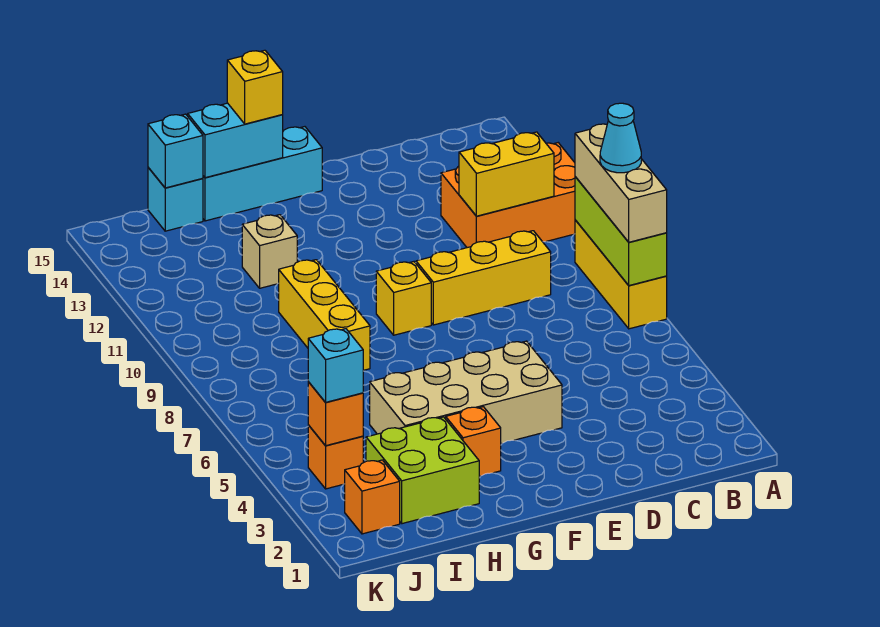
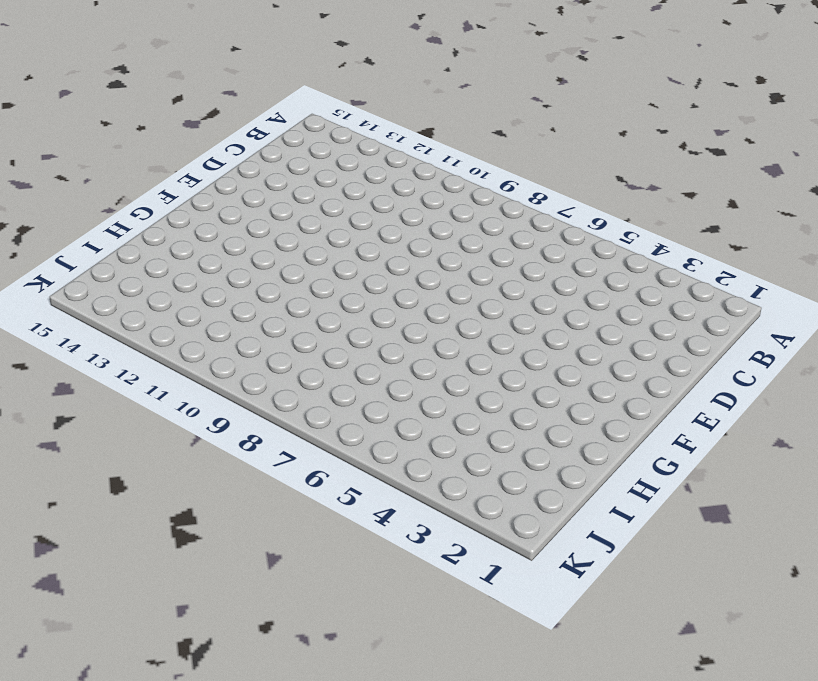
none -> yellow 1x3 brick [575,220,667,329]
none -> orange 2x3 brick [441,143,575,248]
none -> yellow 1x3 brick [416,231,551,325]

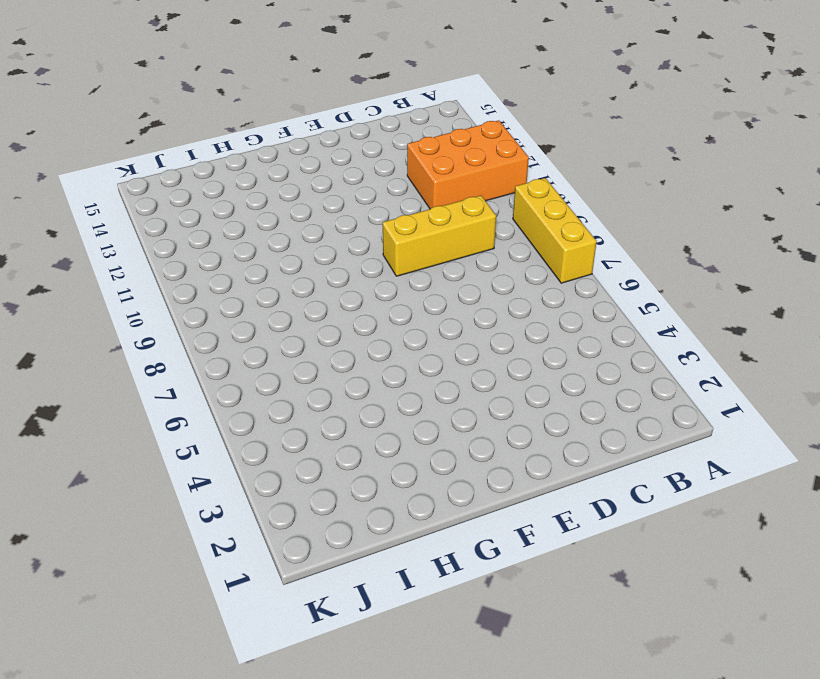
none -> tan 2x4 brick [370,341,562,443]
none -> yellow 1x1 brick [376,262,431,335]
none -> cyan 1x3 brick [203,127,322,221]

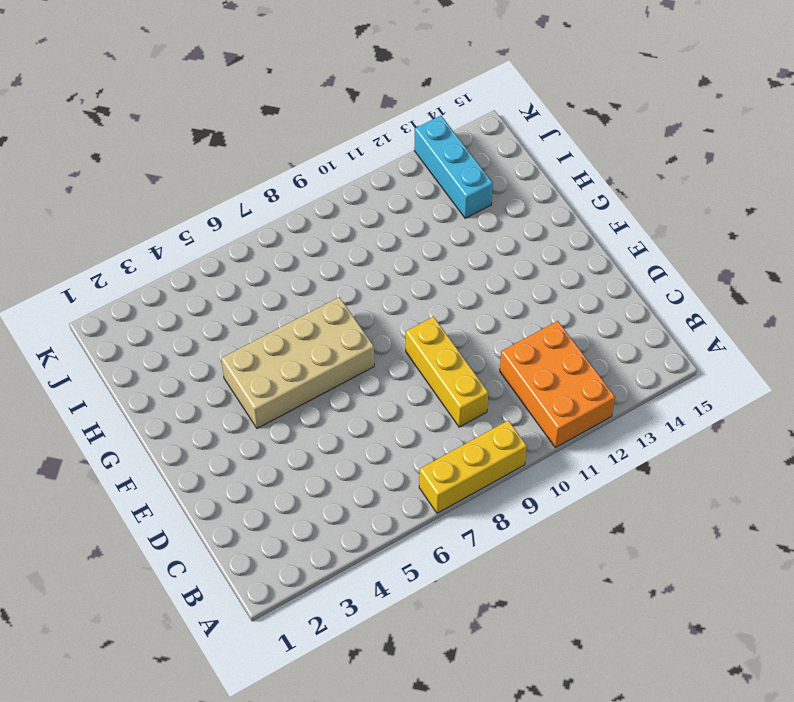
tan 2x4 brick [221,297,374,428] -> tan 2x4 brick turned to [370,341,562,443]
cyan 1x3 brick [414,116,493,218] -> cyan 1x3 brick moved to [203,127,322,221]
none -> yellow 1x1 brick [376,262,431,335]
none -> orange 1x1 brick [446,407,501,476]
none -> lime 2x2 brick [366,417,479,524]

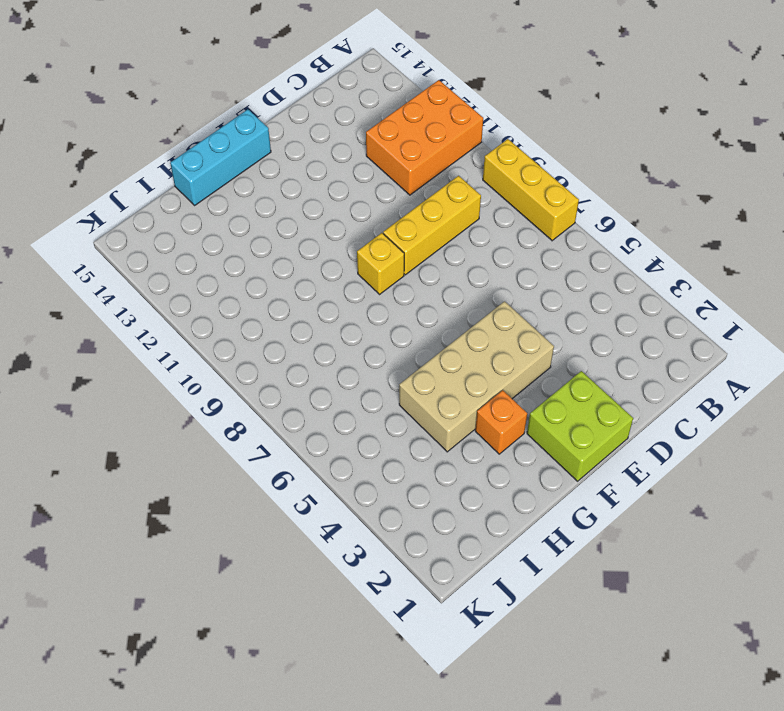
lime 2x2 brick [527,371,633,481] -> lime 2x2 brick moved to [366,417,479,524]
none -> yellow 1x3 brick [279,260,370,370]
none -> tan 1x1 brick [242,215,297,288]
none -> cyan 1x1 brick [148,168,203,231]

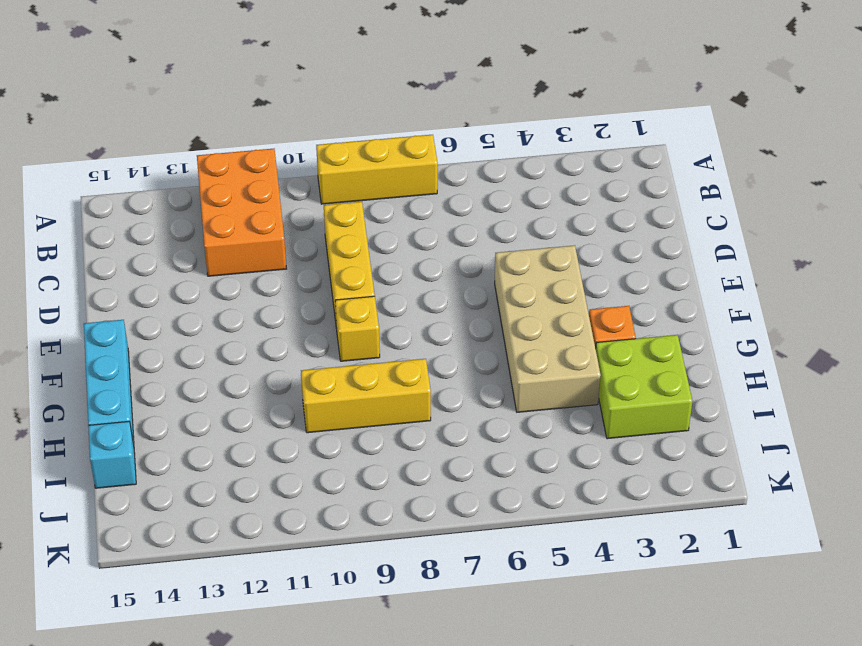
none -> tan 1x1 brick [242,215,297,288]
none -> orange 1x1 brick [345,460,400,534]
none -> orange 1x1 brick [308,425,363,489]

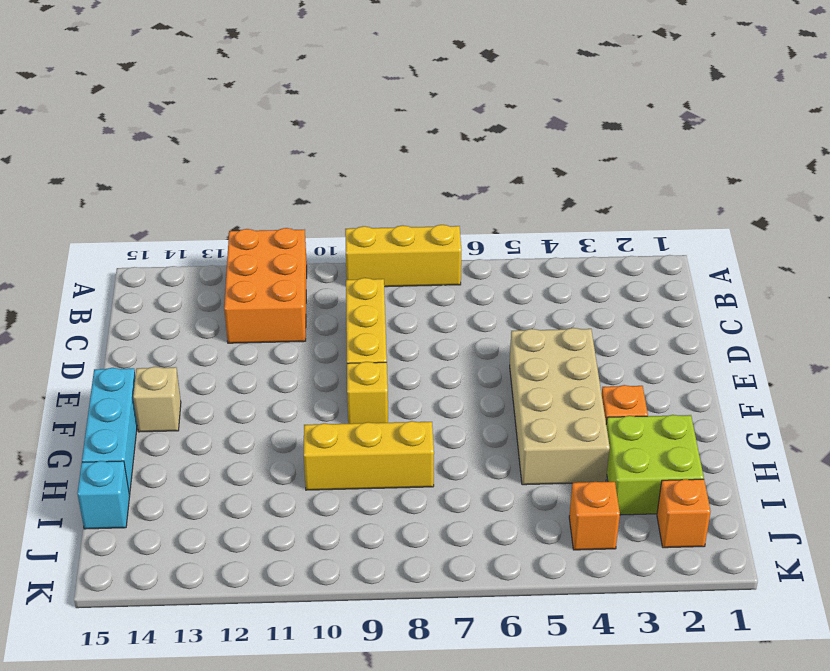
tan 1x1 brick [133,367,181,432] -> tan 1x1 brick moved to [242,215,297,288]
none -> lime 1x3 brick [575,177,667,285]
none -> yellow 1x2 brick [459,132,554,216]
none -> cyan 1x2 brick [188,103,283,178]

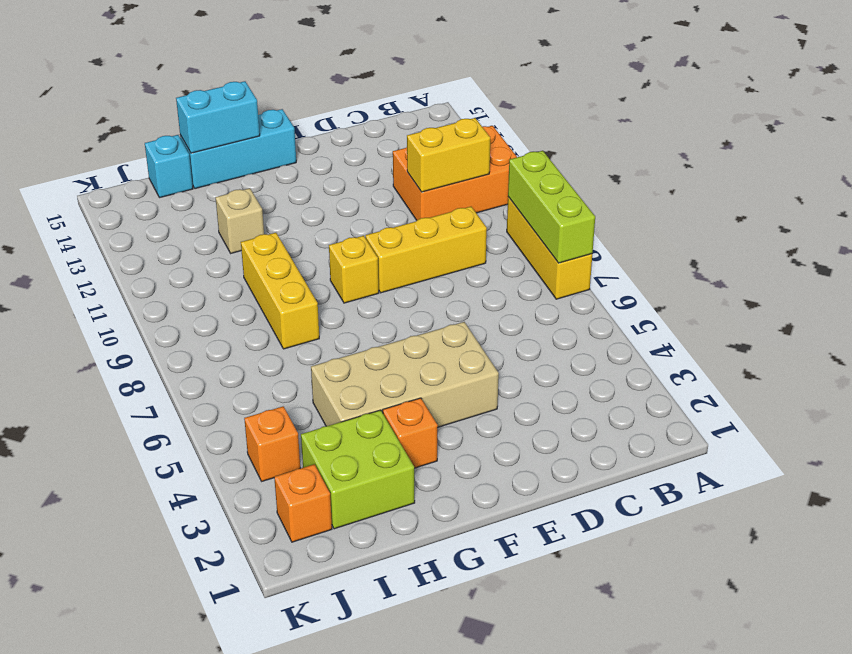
none -> cyan 1x1 brick [148,114,203,188]
none -> orange 1x1 brick [308,382,363,446]
none -> tan 1x3 brick [575,124,667,242]

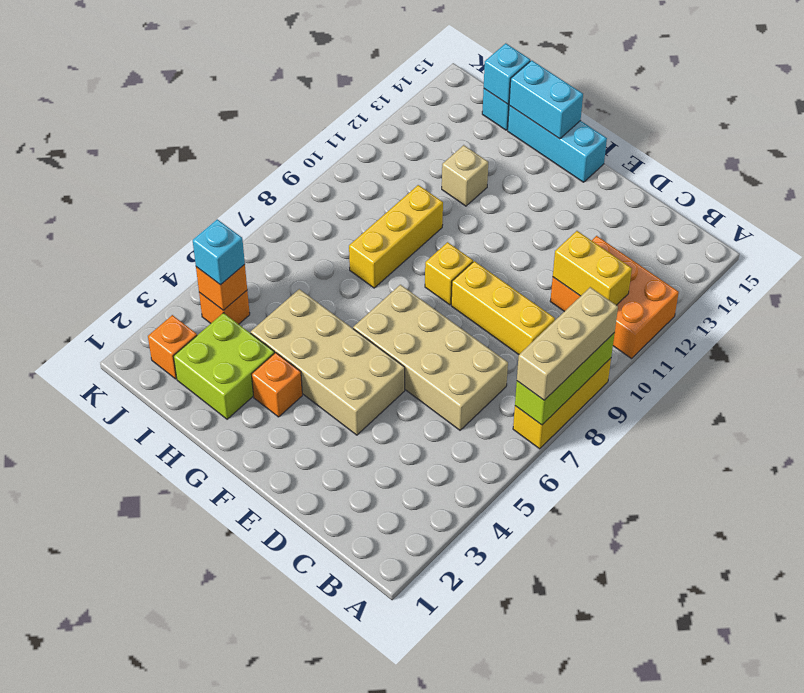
tan 2x4 brick [353,285,508,430] -> none
none -> yellow 1x1 brick [227,50,283,124]
none -> cyan 1x1 cone [600,103,641,173]

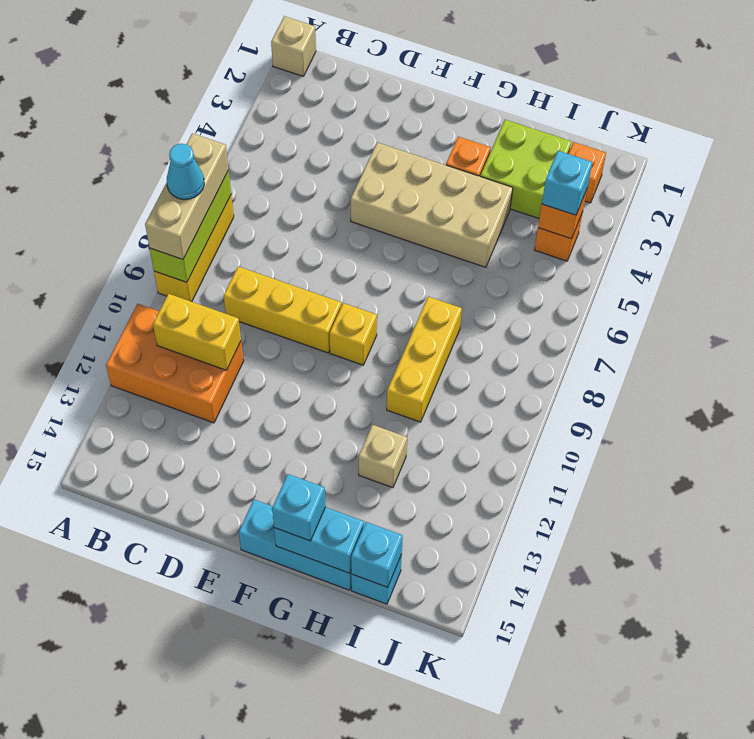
tan 1x1 brick [271,16,316,76] -> none
cyan 1x1 brick [272,474,326,541] -> yellow 1x1 brick [227,50,283,124]

